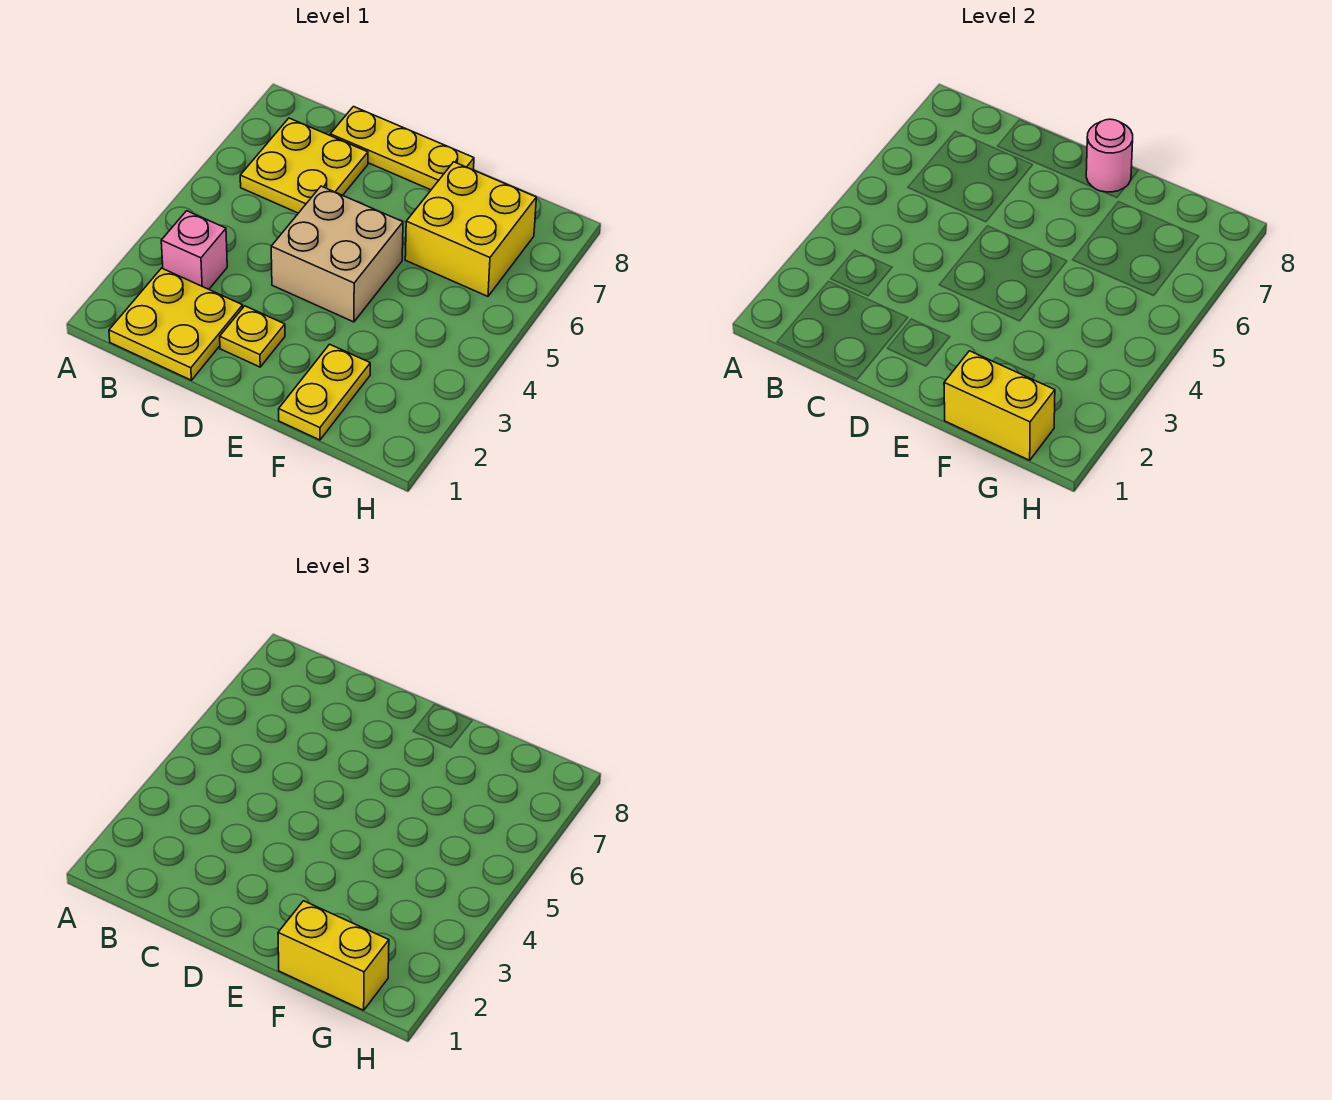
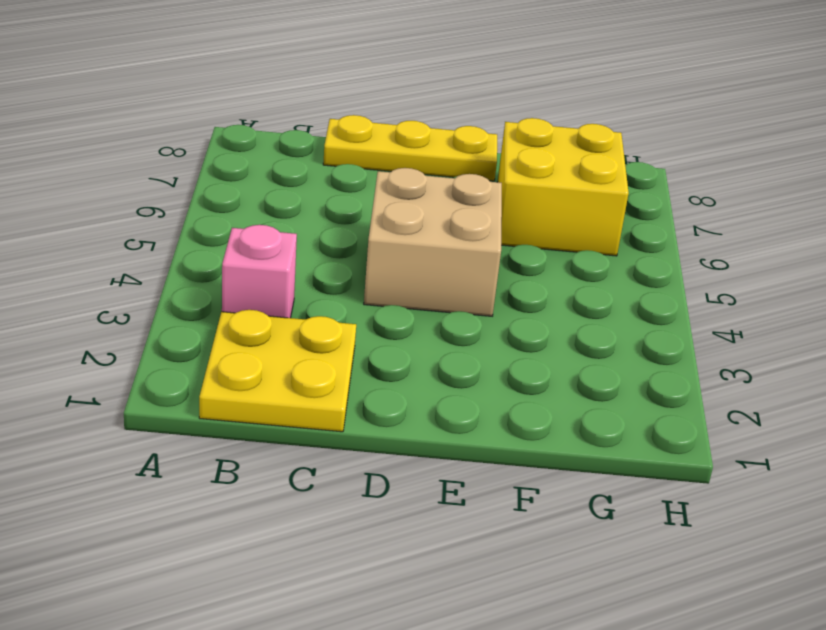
none -> yellow 2x2 plate [240,118,368,213]
none -> yellow 1x1 plate [220,306,285,367]

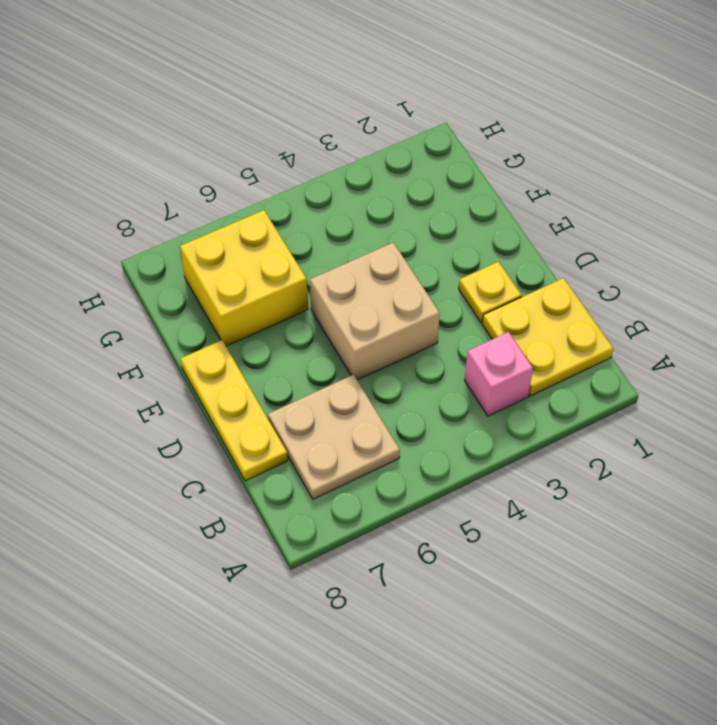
tan 2x2 plate [268,375,400,499] -> yellow 2x2 plate [240,118,368,213]
none -> yellow 1x2 plate [279,344,370,440]
none -> pink 1x1 round brick [1086,119,1133,192]

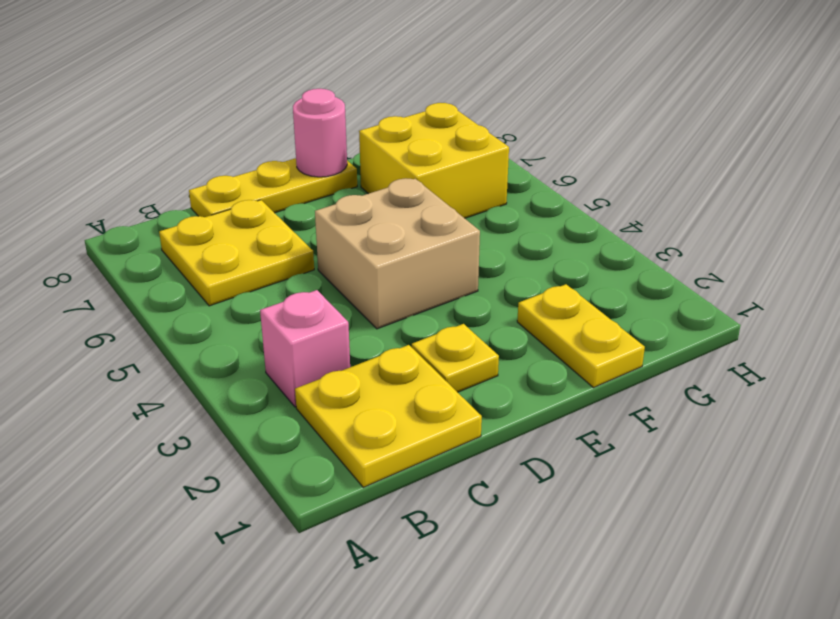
none -> yellow 1x2 brick [944,351,1055,460]
none -> yellow 1x2 brick [278,901,389,1010]

